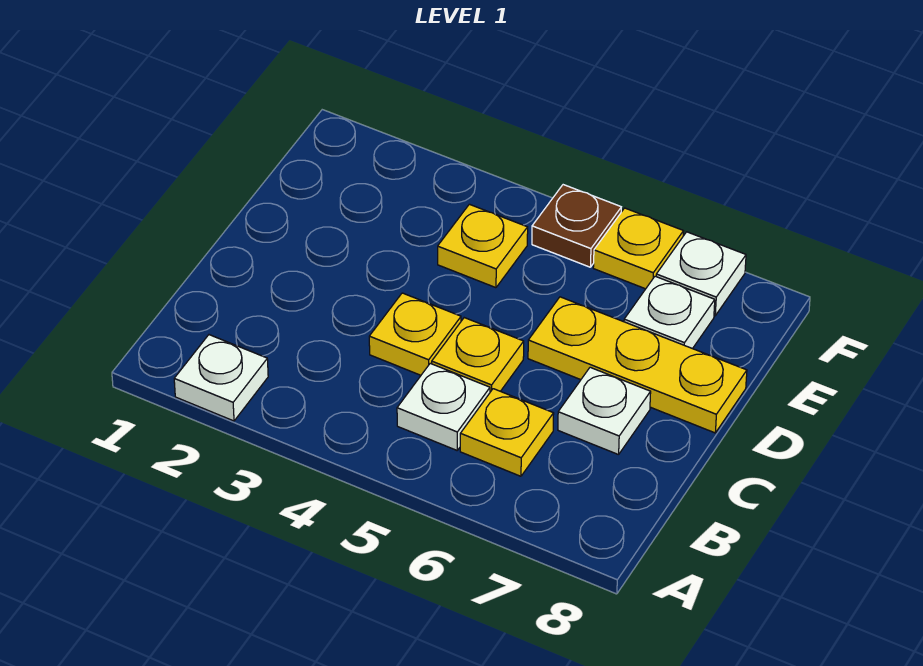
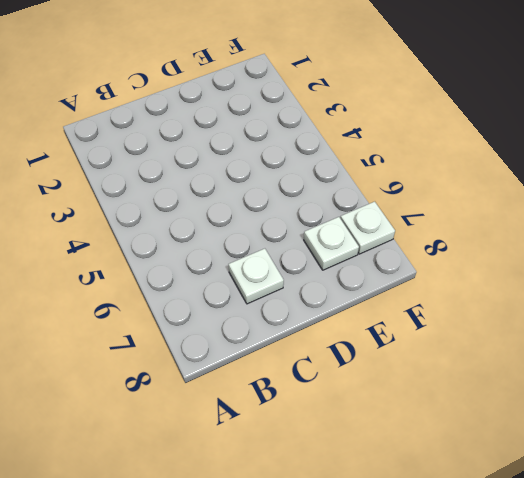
none -> white 1x1 plate [174,335,268,421]
none -> white 1x1 plate [397,363,490,450]
none -> yellow 1x1 plate [460,389,554,476]

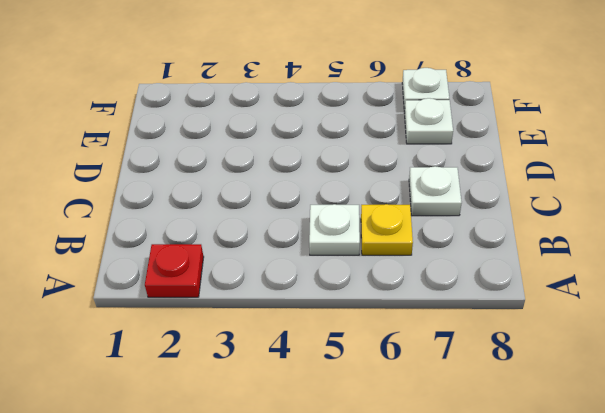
red 1x1 plate [145,244,204,297] -> white 1x1 plate [174,335,268,421]
none -> yellow 1x1 plate [369,293,461,375]
none -> yellow 1x1 plate [432,318,524,392]
none -> yellow 1x3 plate [528,297,747,433]

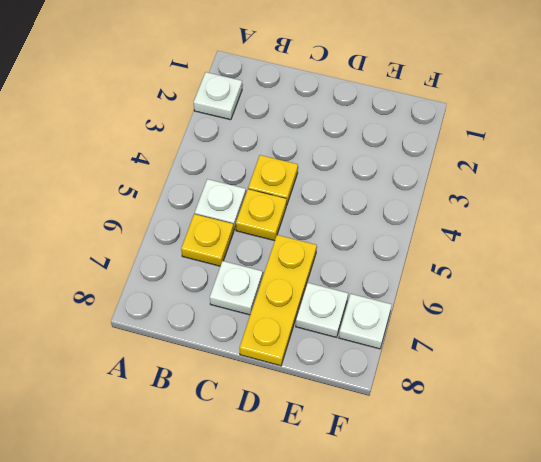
none -> yellow 1x1 plate [438,204,528,288]
none -> brown 1x1 plate [532,185,621,267]
none -> yellow 1x1 plate [593,208,683,289]

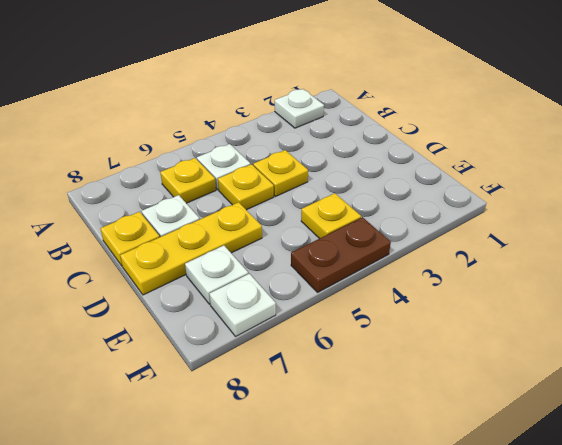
yellow 1x1 plate [100,212,159,266] -> yellow 1x1 plate moved to [593,208,683,289]
brown 1x2 plate [291,217,391,292] -> brown 1x1 plate [532,185,621,267]

